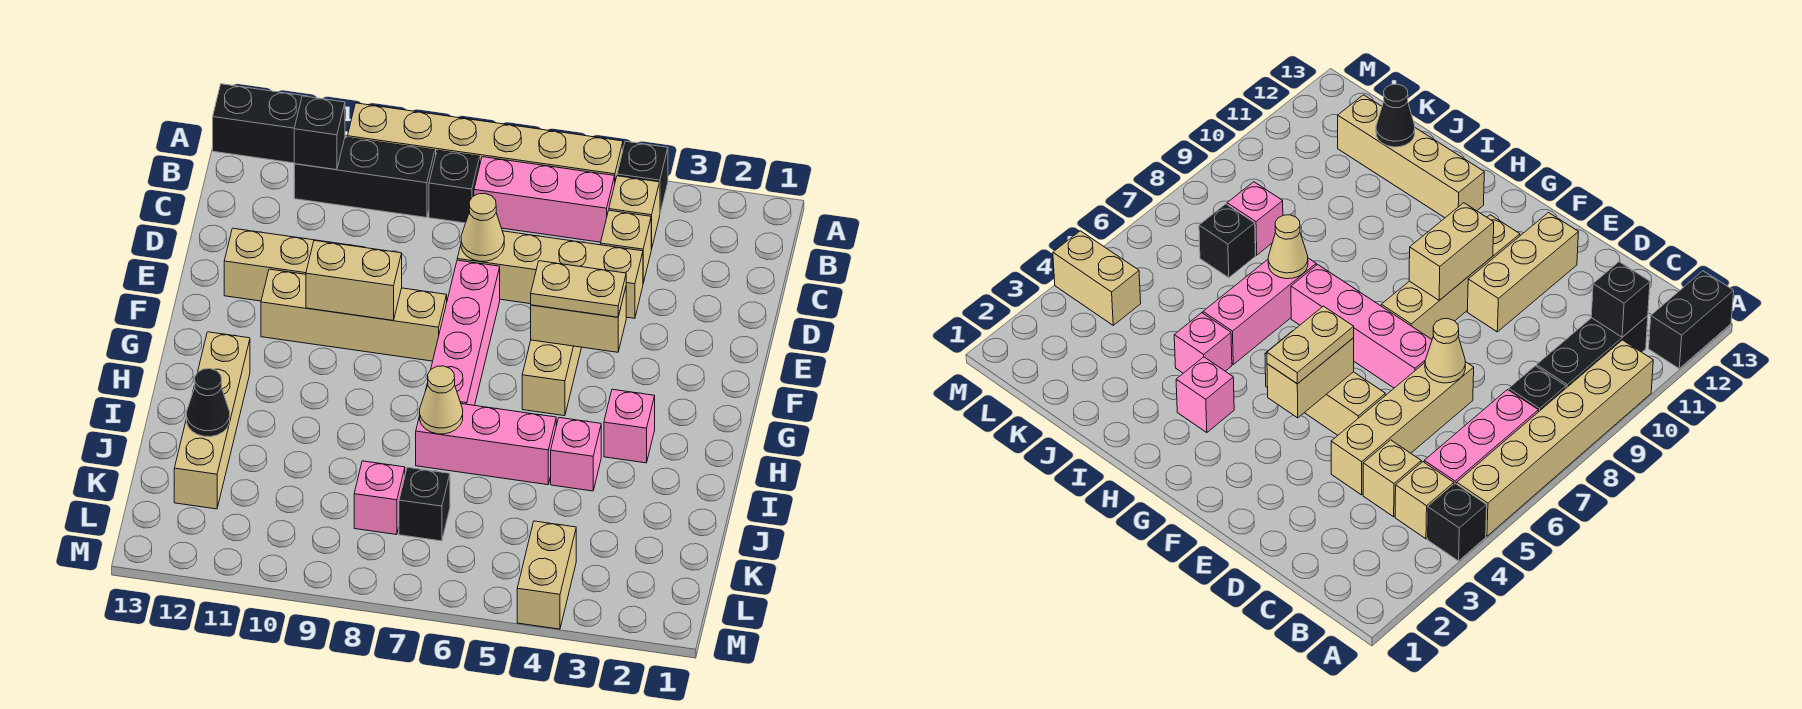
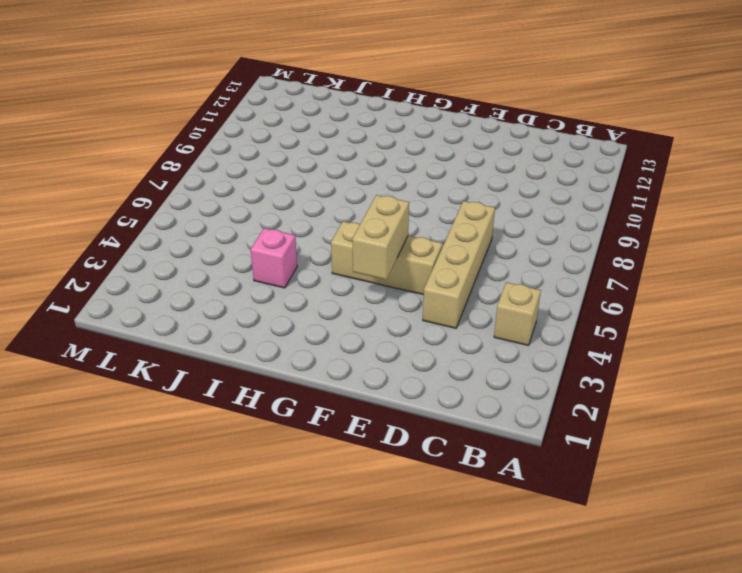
none -> black 1x1 brick [617,141,668,213]
none -> tan 1x6 brick [347,103,623,181]
none -> black 1x2 brick [213,84,308,163]

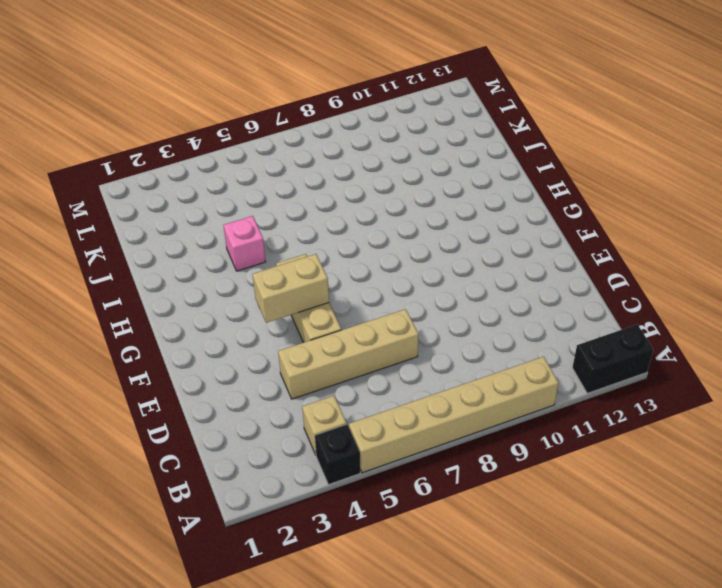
none -> pink 1x3 brick [474,157,615,242]
none -> black 1x1 brick [429,150,480,223]
none -> black 1x3 brick [294,137,435,218]

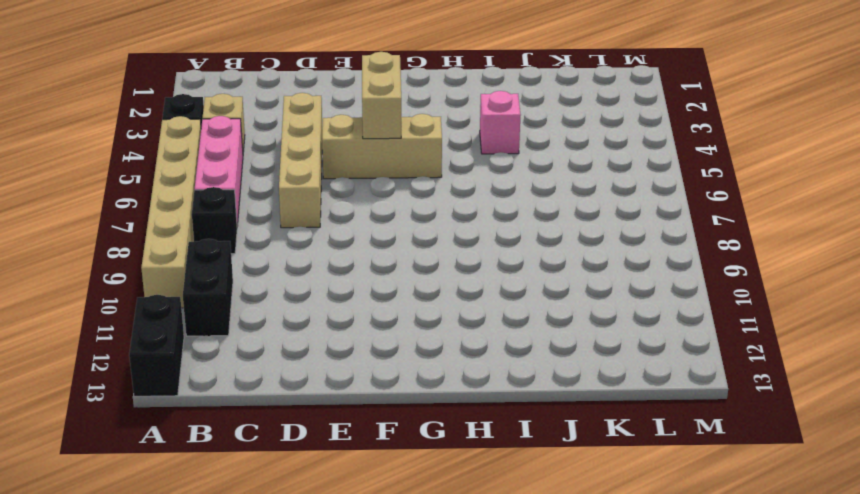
black 1x2 brick [183,239,233,336] -> black 1x3 brick [294,137,435,218]
none -> tan 1x1 brick [601,210,651,283]
none -> pink 1x4 brick [426,260,500,405]
none -> tan 1x3 brick [224,228,365,301]

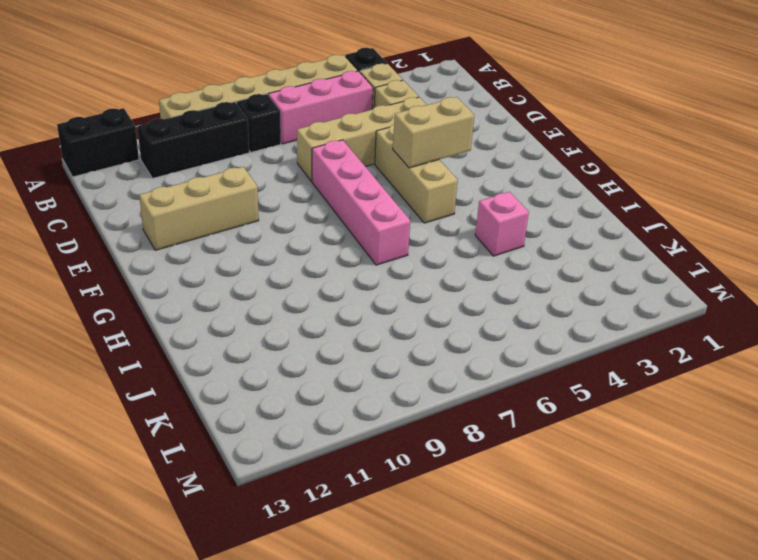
none -> tan 1x4 brick [261,269,447,361]
none -> pink 1x1 brick [604,389,655,463]
none -> tan 1x4 brick [174,332,250,509]

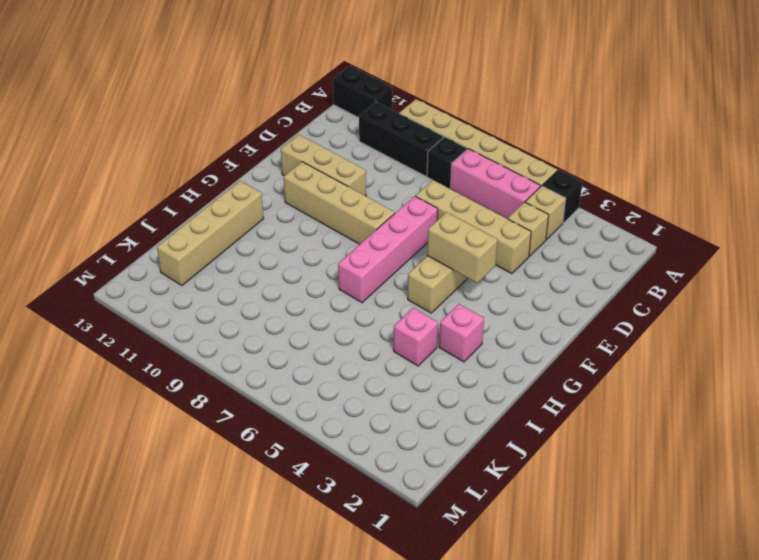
none -> pink 1x3 brick [416,404,556,485]
none -> black 1x1 brick [399,467,450,541]
none -> pink 1x1 brick [354,461,405,535]

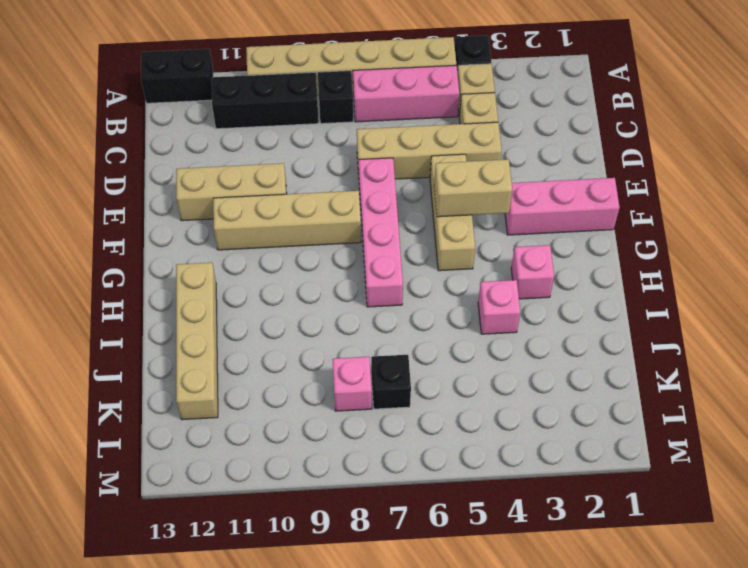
pink 1x3 brick [505,178,620,235] -> pink 1x3 brick moved to [416,404,556,485]
none -> tan 1x2 brick [517,521,576,629]
none -> black 1x1 brick [294,96,345,170]
none -> tan 1x1 cone [461,194,504,261]

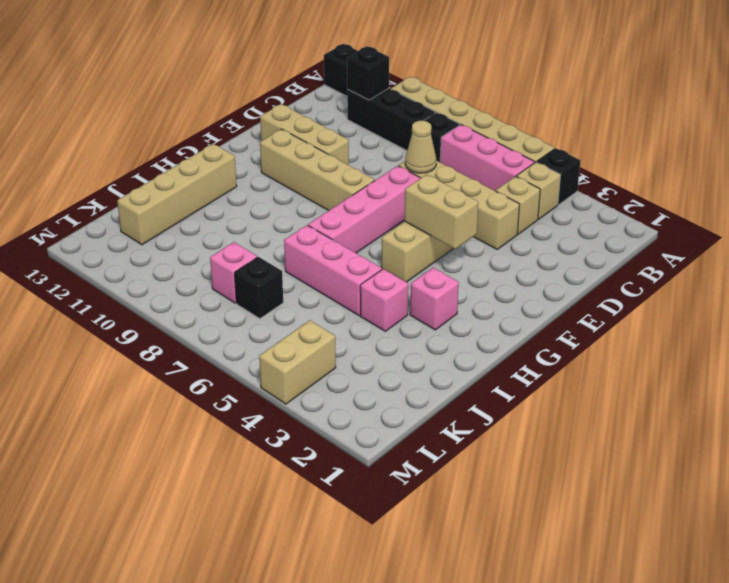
none -> tan 1x2 brick [306,241,402,320]
none -> tan 1x1 cone [420,366,463,434]
none -> black 1x1 cone [187,369,230,437]

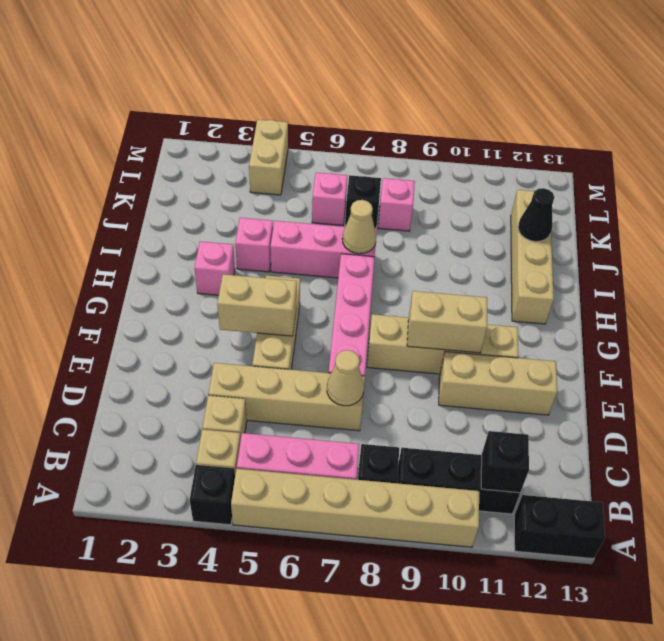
pink 1x1 brick [312,173,347,225] -> none
none -> tan 1x2 plate [531,261,626,317]

